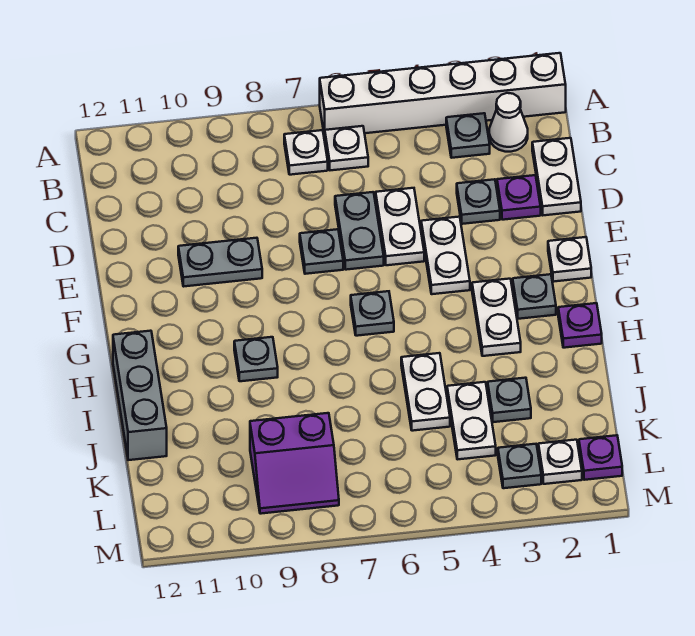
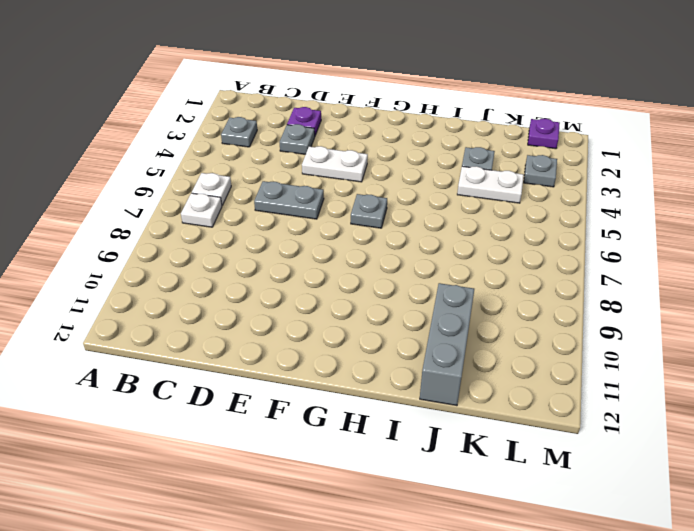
grey 1x3 brick [420,283,474,406] -> grey 1x3 brick turned to [113,331,167,460]
none -> white 1x6 brick [320,53,566,137]
none -> white 1x1 cone [489,93,528,152]
none -> white 1x2 plate [532,138,581,215]

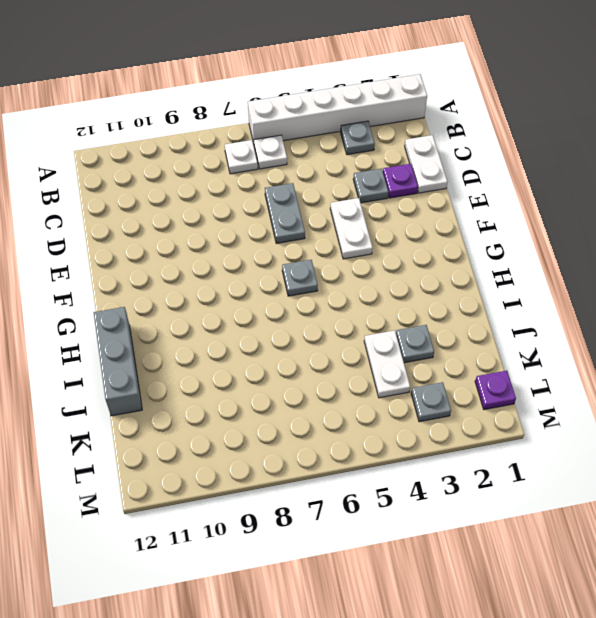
none -> white 1x1 cone [489,93,528,152]
none -> white 1x2 plate [376,188,424,265]
none -> grey 1x1 plate [300,229,343,274]

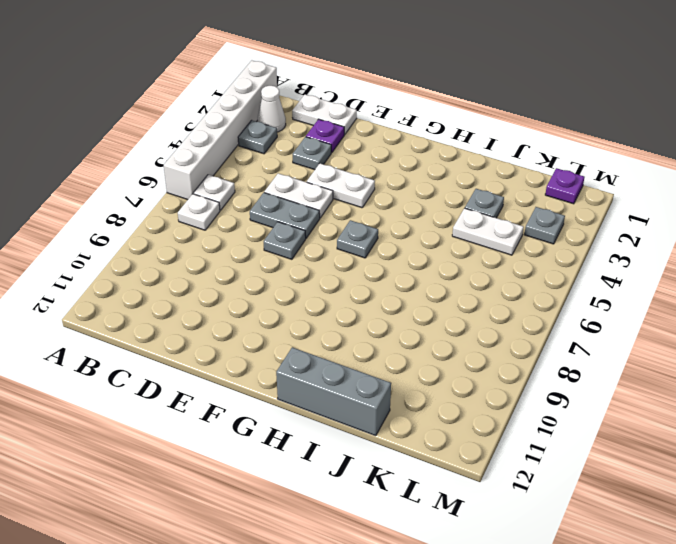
none -> grey 1x2 plate [178,238,262,286]
none -> white 1x1 plate [548,237,591,282]
none -> grey 1x1 plate [513,274,556,319]

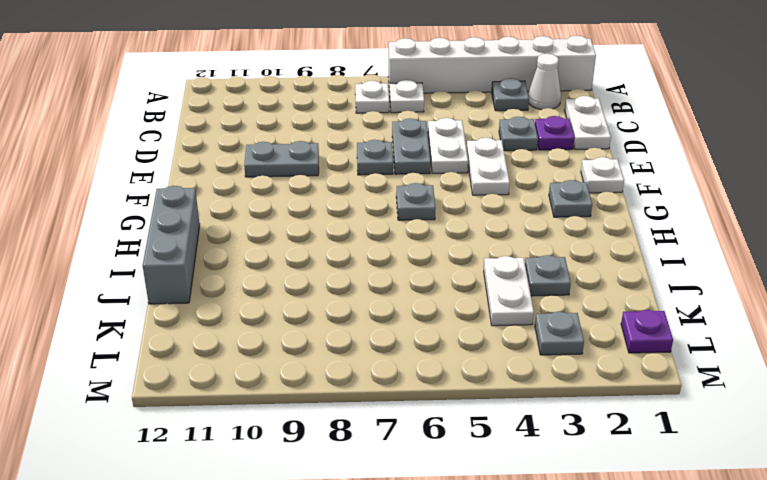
none -> white 1x2 plate [472,279,521,356]
none -> purple 1x1 plate [558,303,602,348]
none -> grey 1x1 plate [234,337,278,381]

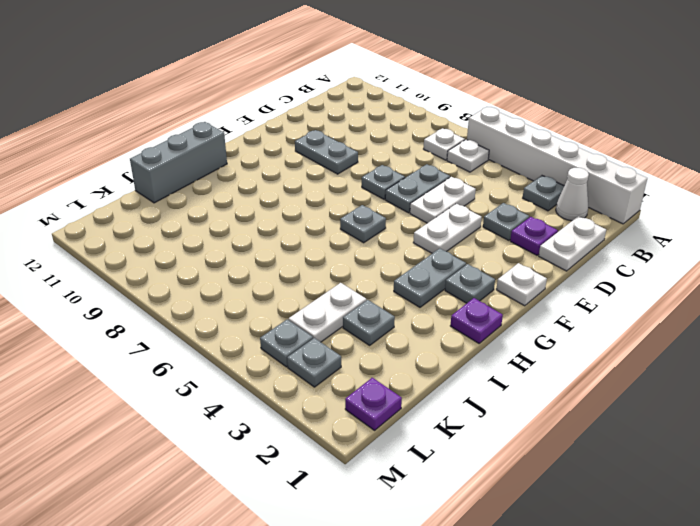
grey 1x2 plate [394,248,466,307] -> white 1x2 plate [472,279,521,356]
grey 1x1 plate [260,319,313,367] -> grey 1x1 plate moved to [234,337,278,381]
none -> white 1x2 plate [401,353,450,431]
none -> purple 2x2 slope [250,413,339,514]
none -> white 1x1 plate [538,440,582,484]

